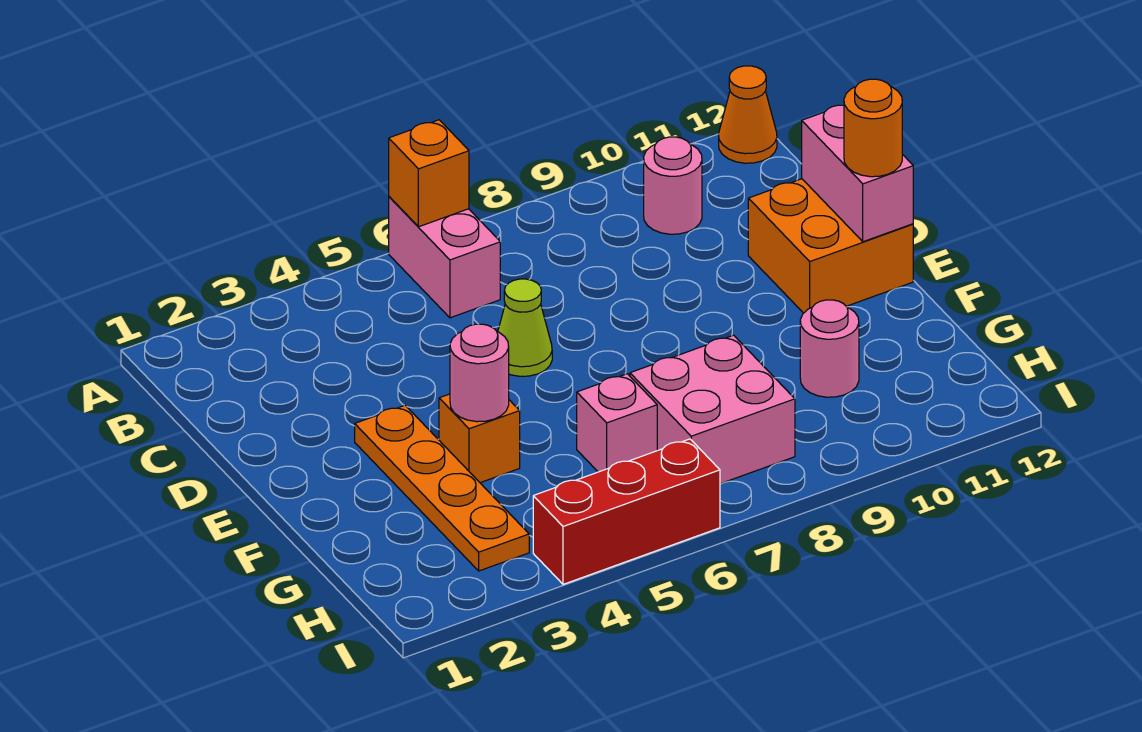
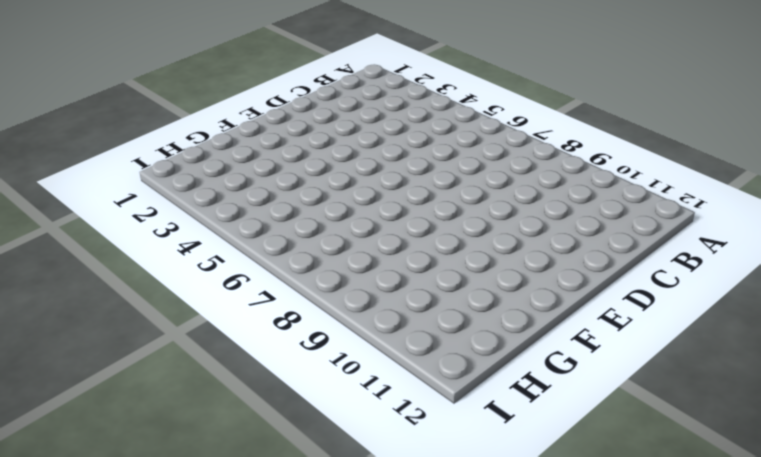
none -> pink 1x2 brick [389,197,500,318]
none -> orange 1x1 cone [719,66,777,163]
none -> pink 1x1 round brick [644,137,702,234]

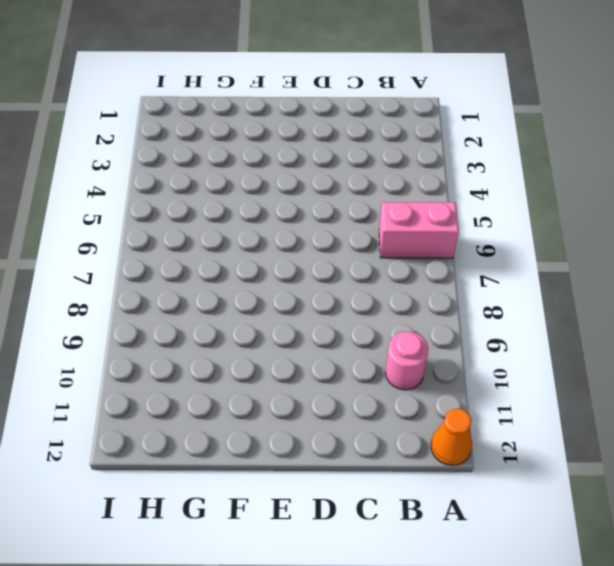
none -> lime 1x1 cone [498,279,552,376]
none -> orange 2x2 brick [748,179,913,313]
none -> orange 1x4 plate [355,405,529,571]

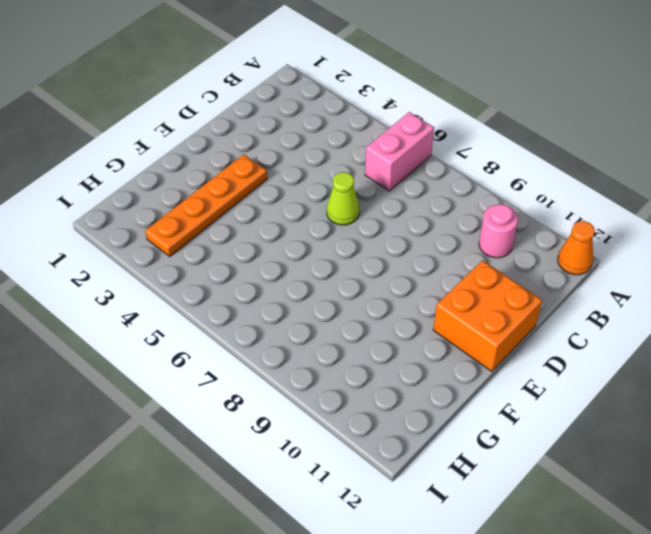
none -> orange 1x1 brick [439,394,520,483]
none -> pink 1x1 brick [577,374,657,472]
none -> pink 2x2 brick [630,335,795,484]

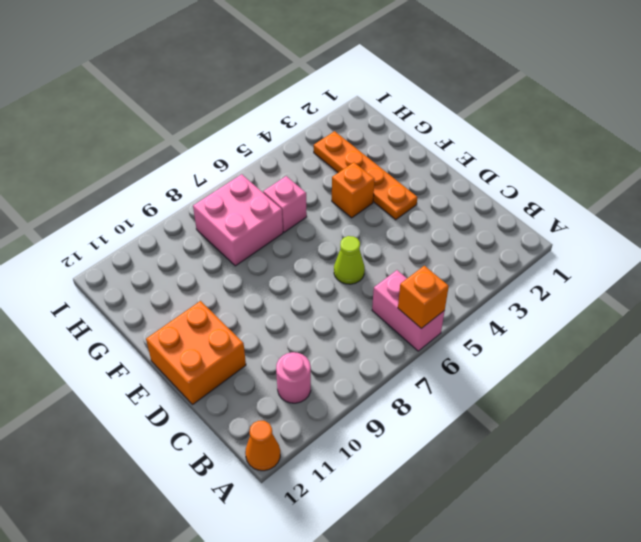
none -> pink 1x1 round brick [800,300,859,397]
none -> red 1x3 brick [533,439,720,584]
none -> pink 1x2 brick [802,105,913,242]

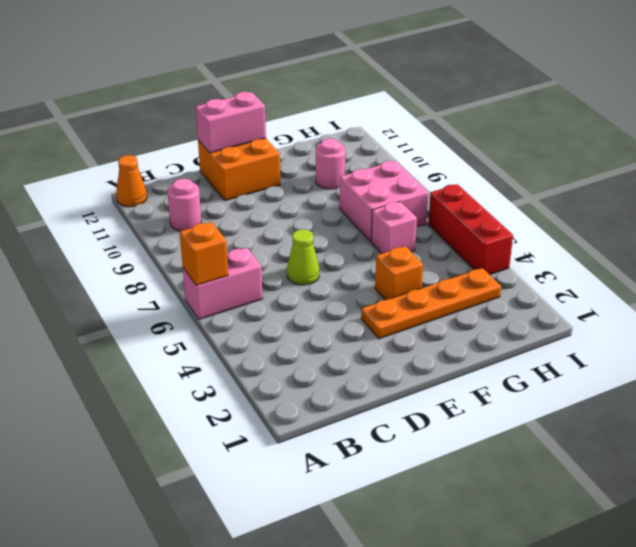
none -> pink 1x1 round brick [450,324,509,422]
none -> orange 1x1 round brick [844,79,902,177]

